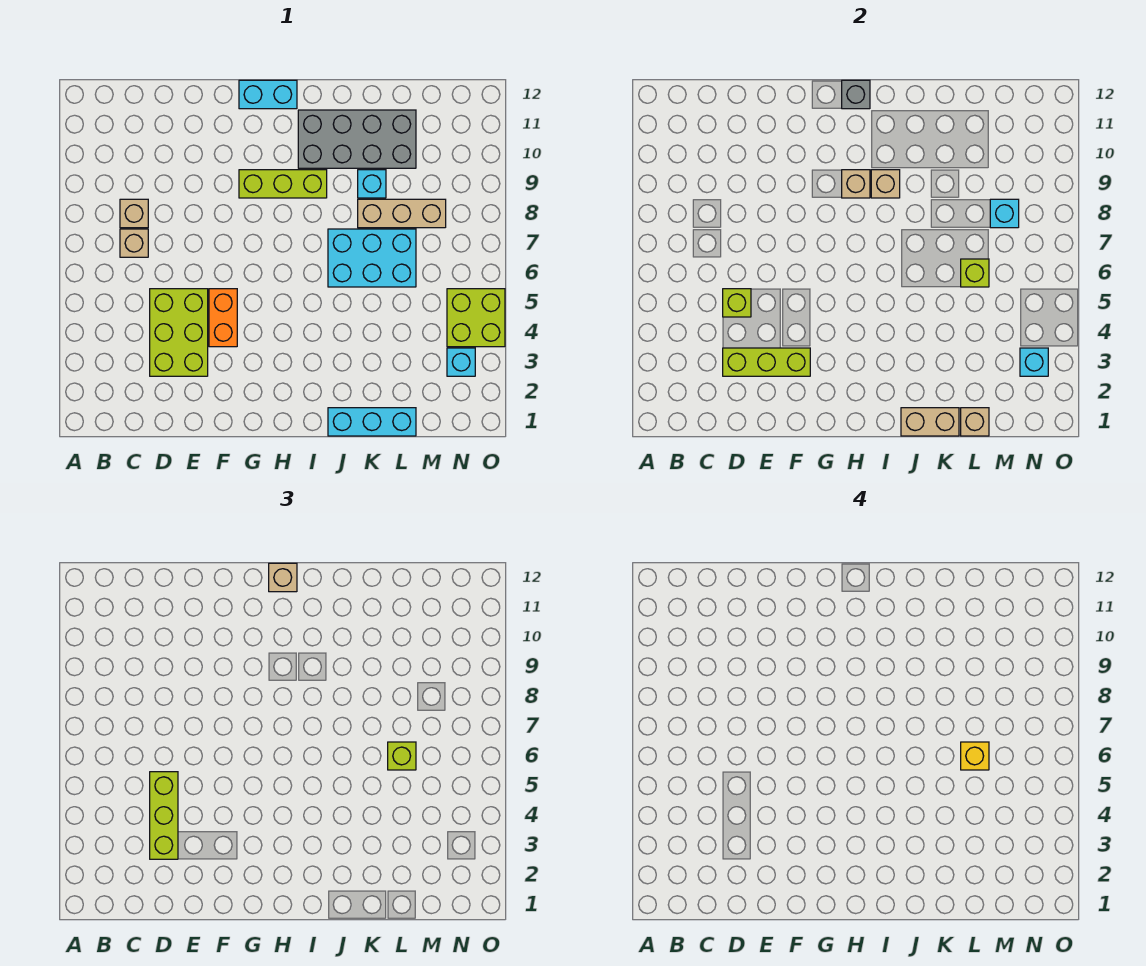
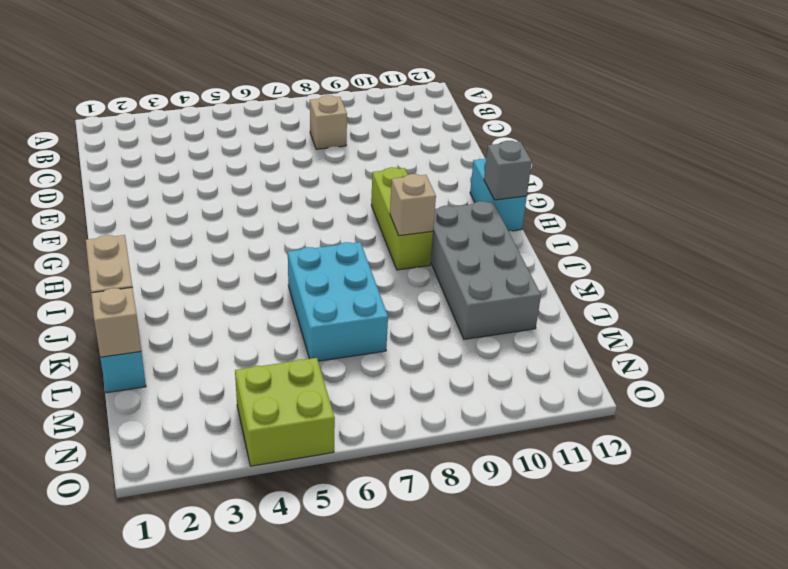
none -> tan 1x1 brick [120,229,148,257]
none -> lime 2x3 brick [150,289,208,376]
none -> orange 1x2 brick [209,289,237,347]

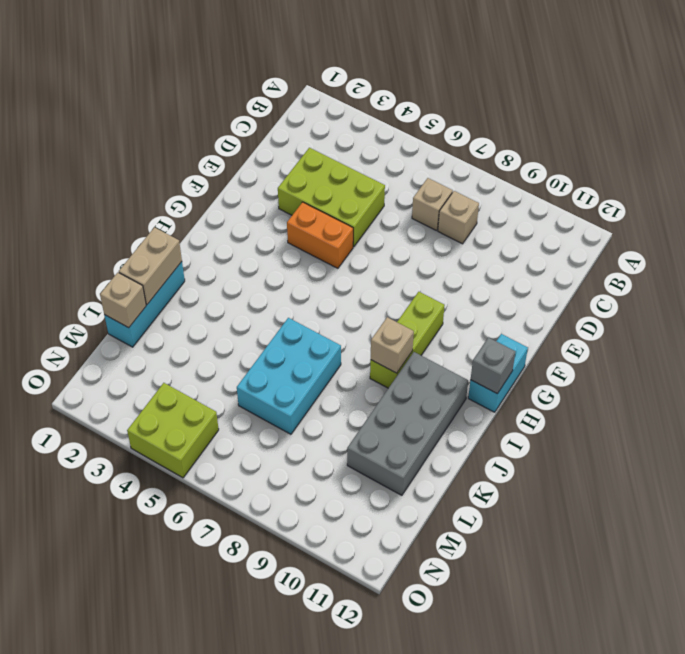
none -> tan 1x3 brick [358,199,446,228]
none -> cyan 1x1 brick [358,170,386,198]
none -> cyan 1x1 brick [447,348,475,376]

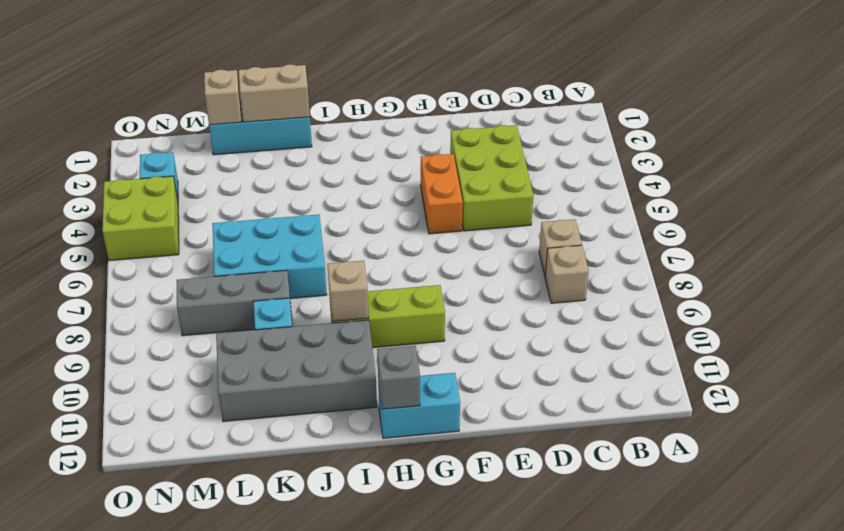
grey 1x3 brick [177,270,292,336] -> tan 1x3 brick [358,199,446,228]
none -> lime 1x3 brick [723,348,810,376]
none -> lime 1x1 brick [723,289,751,317]
none -> tan 1x1 brick [842,170,870,198]

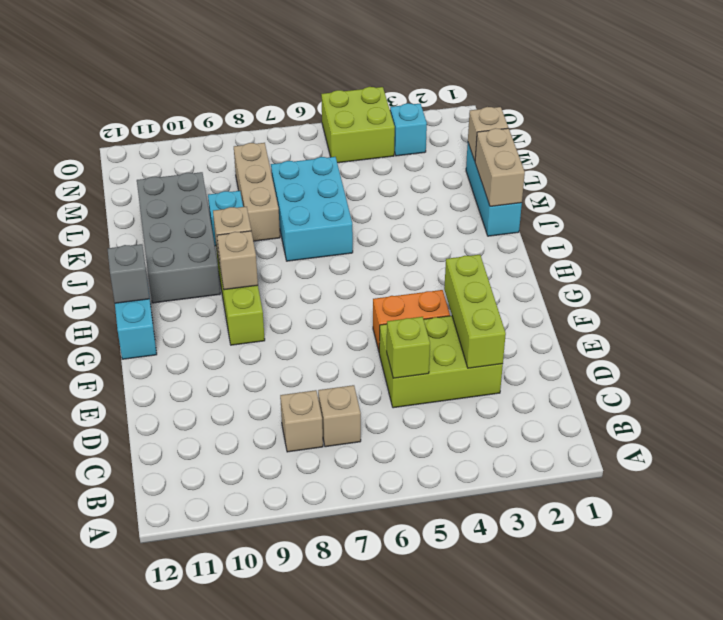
none -> lime 1x1 brick [961,259,989,287]
none -> cyan 1x1 brick [990,199,1019,228]
none -> cyan 1x1 brick [1020,348,1048,376]

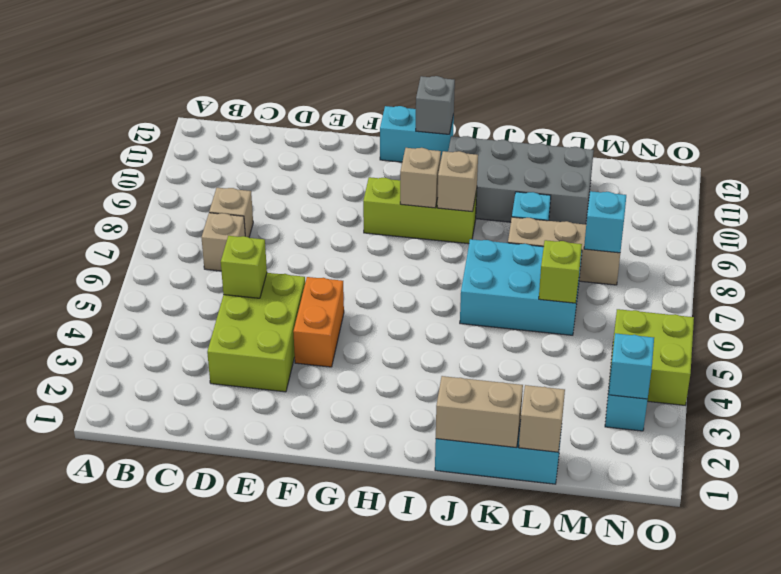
none -> lime 1x3 brick [723,348,810,376]
none -> lime 1x3 brick [150,772,178,859]
none -> tan 1x1 brick [269,563,297,592]

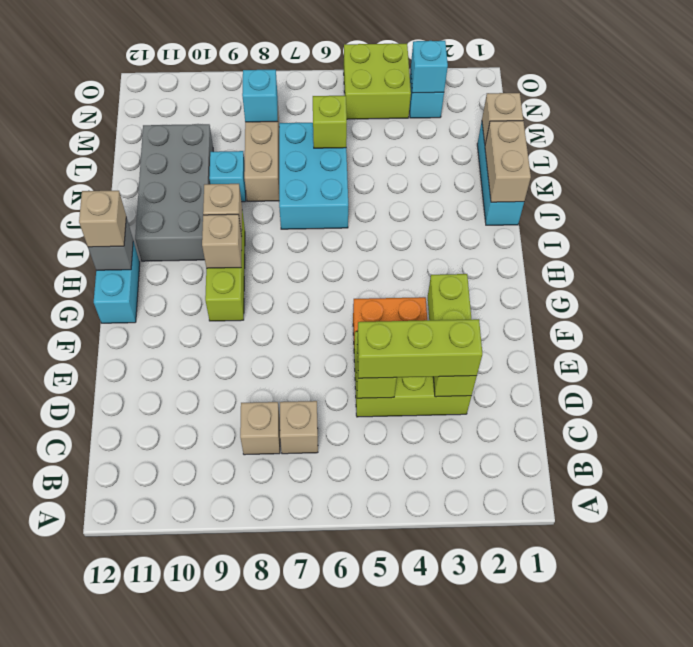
none -> lime 1x1 brick [388,742,416,770]
none -> yellow 1x1 brick [961,742,989,770]

